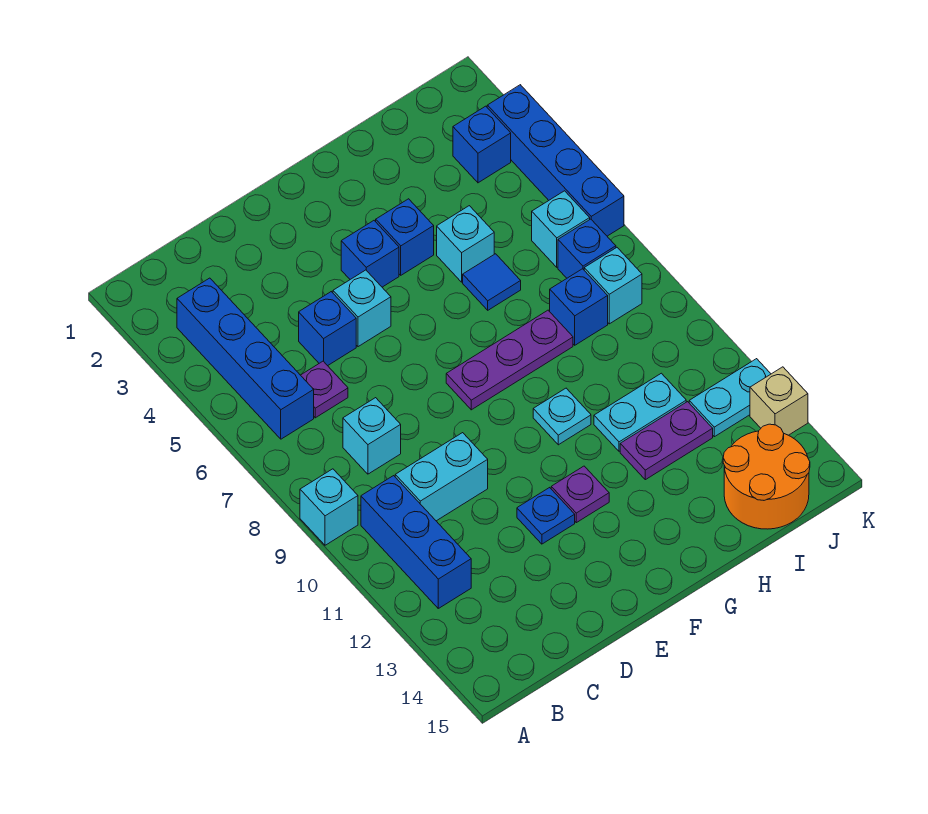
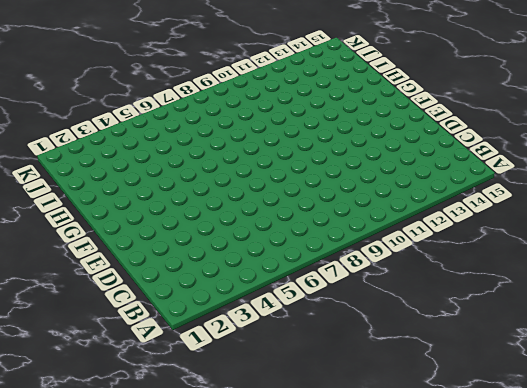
none -> cyan 1x1 brick [300,469,358,545]
none -> blue 1x4 brick [177,278,314,439]
none -> blue 1x3 brick [361,476,471,608]

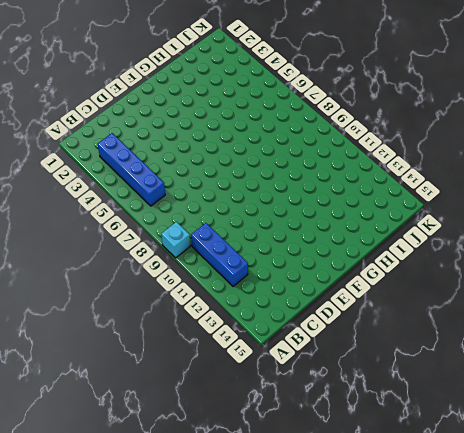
none -> purple 1x1 plate [301,361,348,418]
none -> cyan 1x1 brick [343,398,401,474]
none -> cyan 1x2 brick [395,433,488,521]

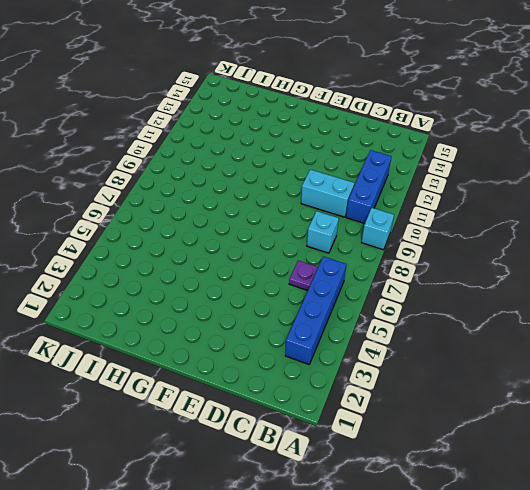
none -> blue 1x1 brick [299,292,356,366]
none -> cyan 1x1 brick [333,270,391,347]
none -> blue 1x1 plate [517,488,575,544]

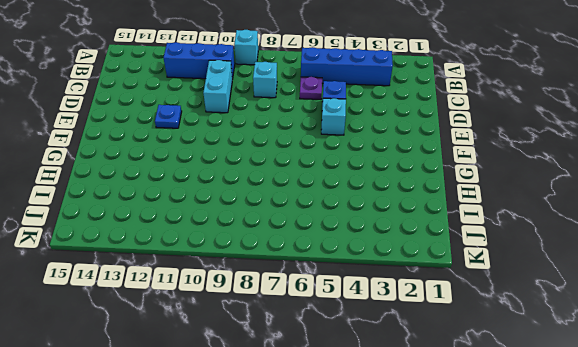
none -> blue 1x1 brick [341,221,399,287]
none -> purple 1x3 plate [446,310,573,410]
none -> purple 1x1 plate [551,466,609,523]

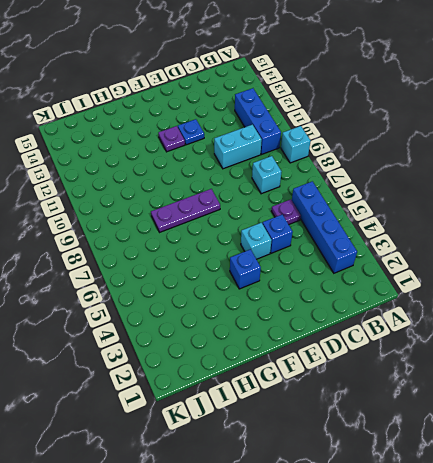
none -> blue 1x1 brick [376,199,434,275]
none -> cyan 1x1 plate [533,388,591,445]
none -> cyan 1x1 brick [437,206,494,282]

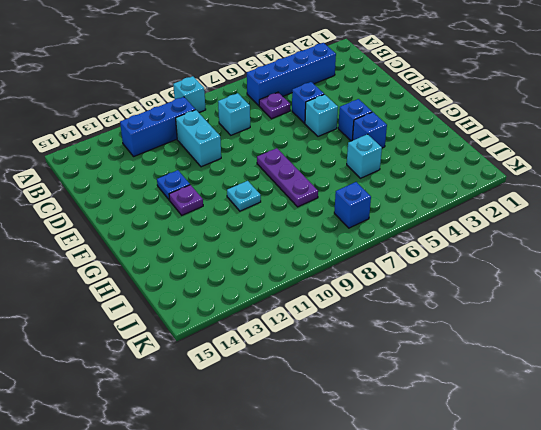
none -> blue 1x1 tile [463,254,521,310]
none -> cyan 1x2 plate [594,373,686,451]
none -> purple 1x2 plate [620,402,713,480]

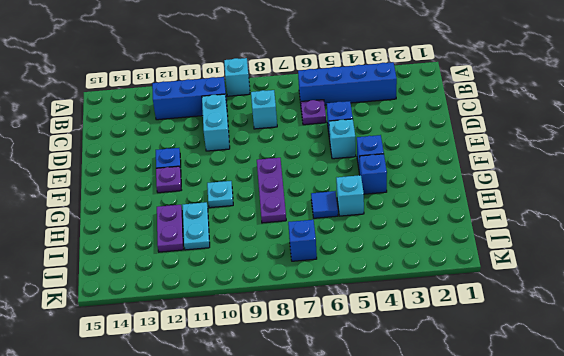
none -> blue 1x1 brick [550,269,608,345]
none -> orange 2x2 round brick [723,424,810,529]
none -> blue 1x1 brick [453,106,511,183]

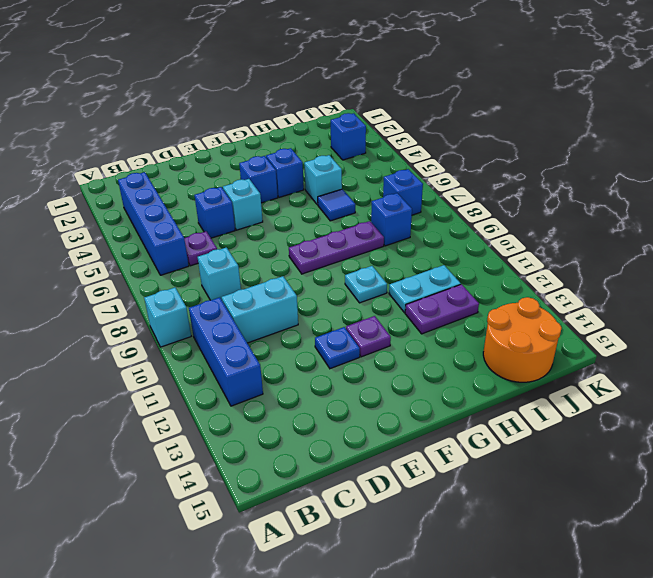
none -> cyan 1x1 brick [532,191,590,267]
none -> cyan 1x1 brick [584,248,642,324]
none -> cyan 1x2 plate [689,359,771,437]

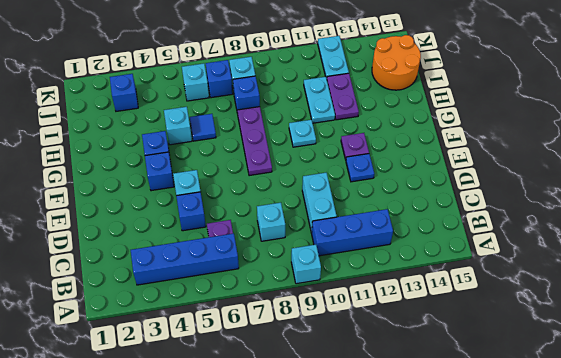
none -> blue 1x4 brick [487,85,624,236]
none -> tan 1x1 brick [750,367,808,435]

